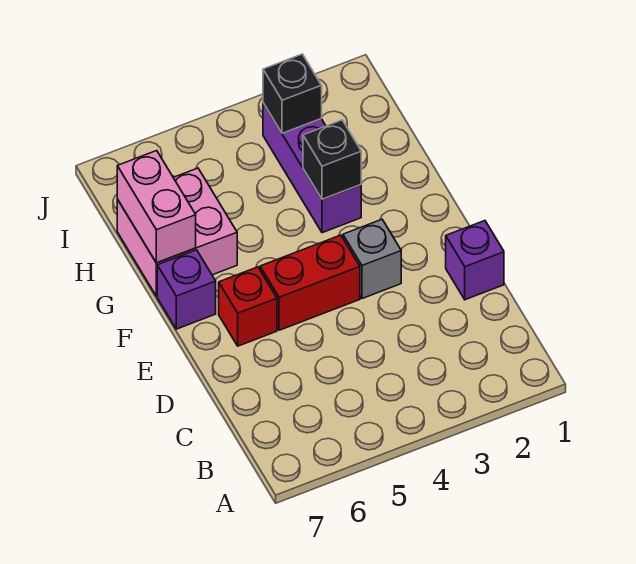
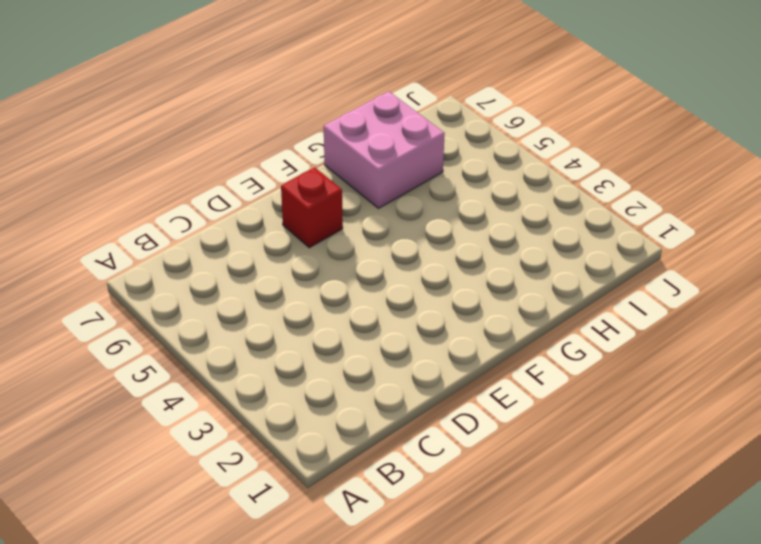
none -> purple 1x1 brick [446,221,504,300]
none -> grey 1x1 brick [343,219,401,299]

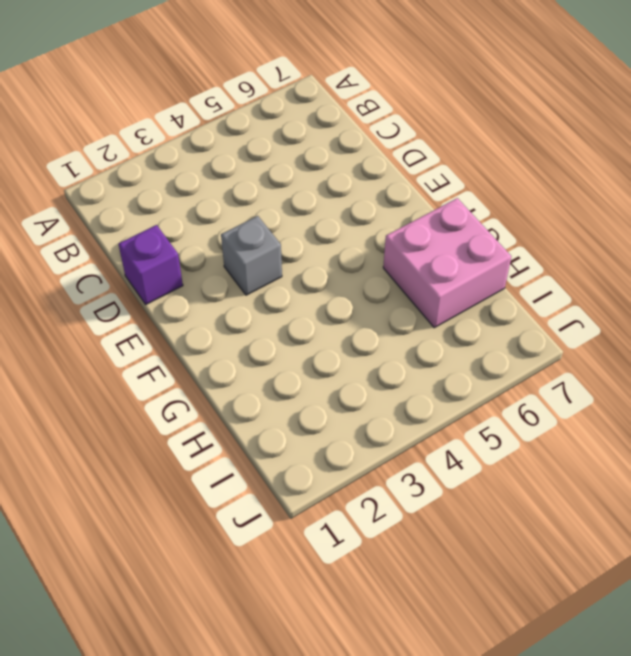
none -> red 1x2 brick [260,235,360,330]
none -> red 1x1 brick [219,267,277,346]

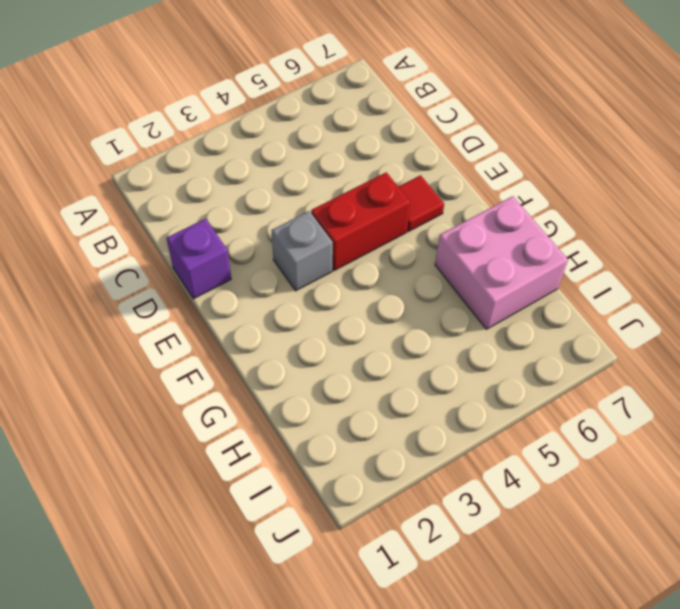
red 1x1 tile [398,175,444,231] -> red 1x1 brick [219,267,277,346]
none -> purple 1x1 brick [157,250,216,329]
none -> purple 1x3 brick [263,103,361,233]

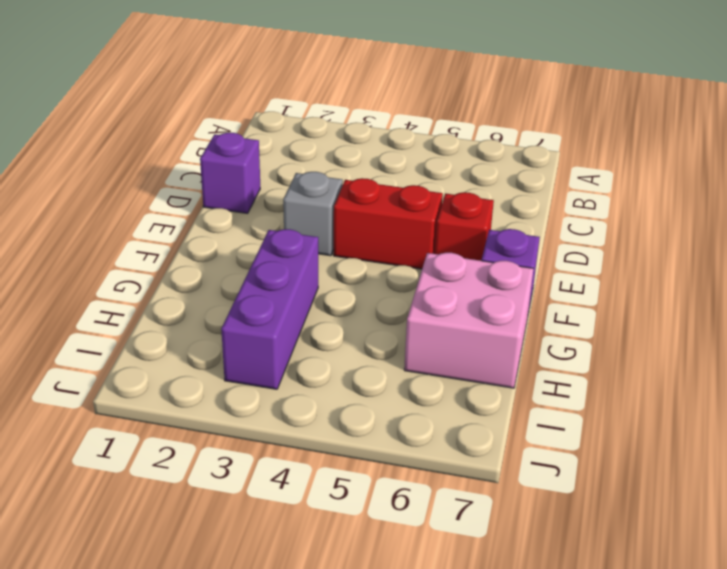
none -> black 1x1 brick [303,120,361,199]
none -> pink 1x2 brick [117,151,196,263]

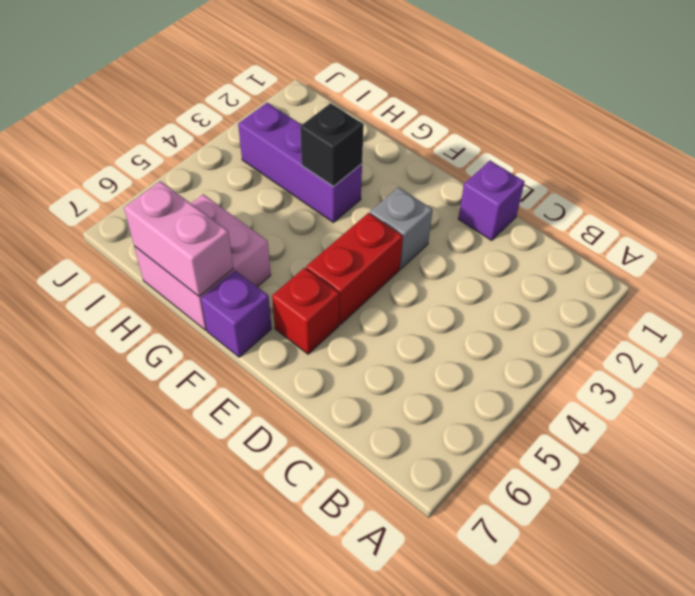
none -> black 1x1 brick [263,54,322,133]

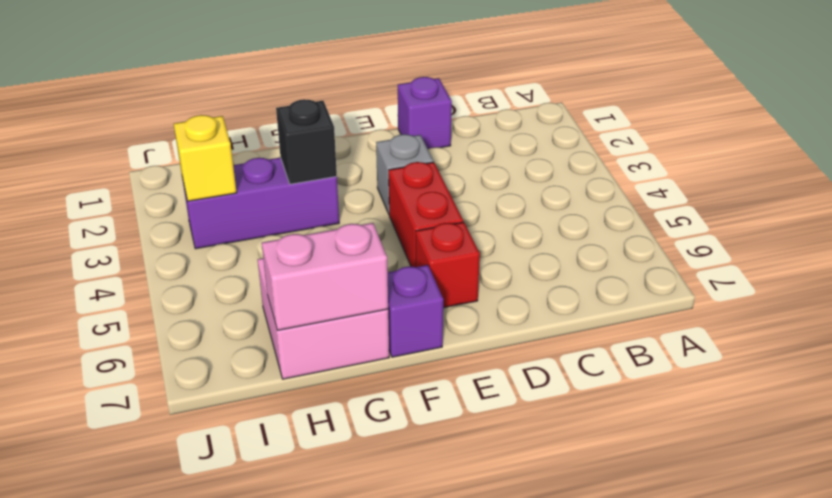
yellow 1x1 brick [174,115,237,201] -> black 1x1 brick [263,54,322,133]

